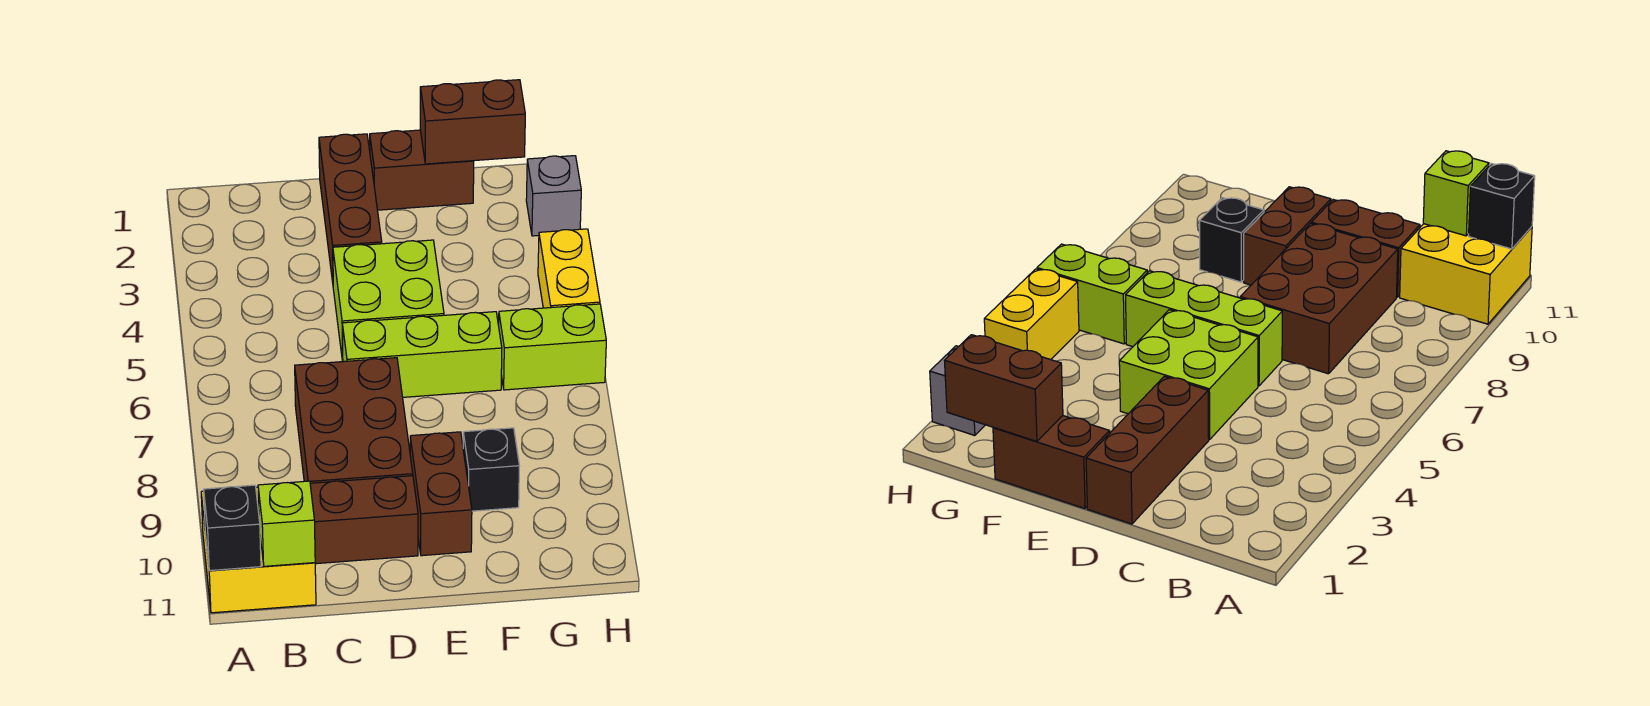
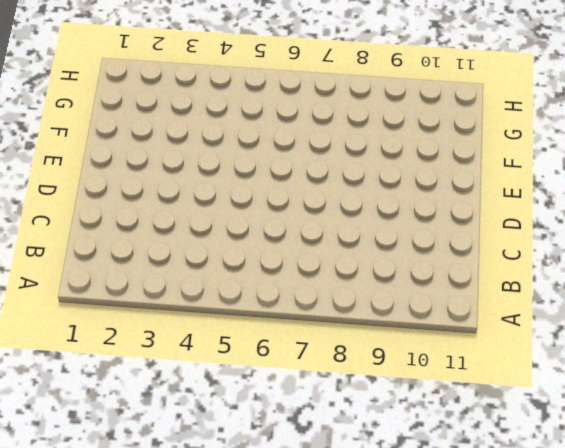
none -> yellow 2x2 brick [201,487,316,613]
none -> brown 2x3 brick [295,358,413,483]
none -> brown 1x2 brick [310,476,418,564]

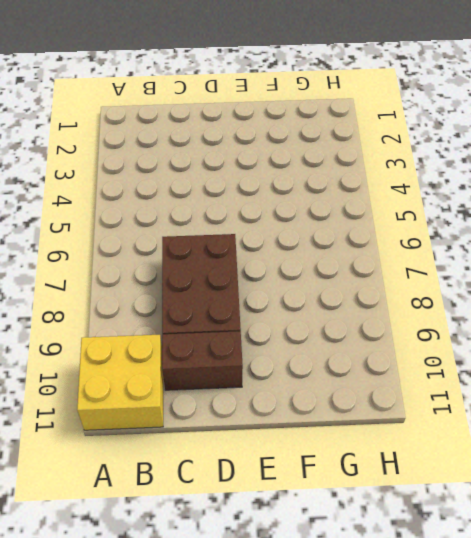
none -> brown 1x3 brick [319,134,382,282]
none -> lime 2x2 brick [333,240,444,361]
none -> lime 1x3 brick [342,312,502,397]

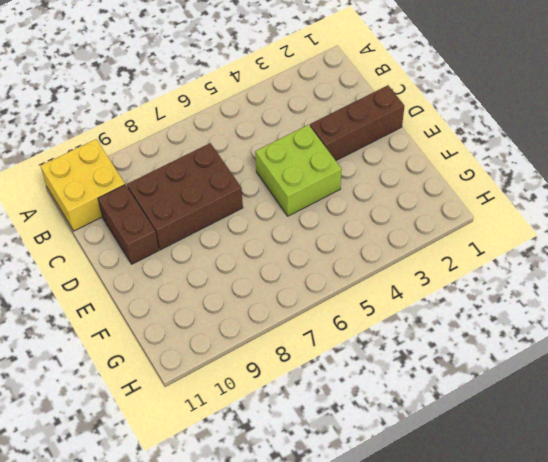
none -> lime 1x3 brick [342,312,502,397]
none -> brown 1x2 brick [370,130,474,210]
none -> brown 1x2 brick [410,432,472,556]

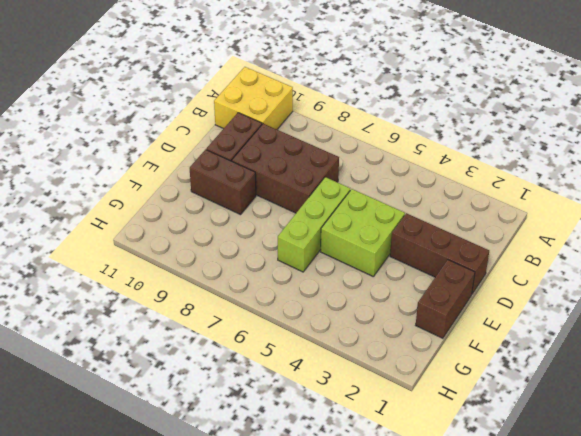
none -> black 1x1 brick [463,428,519,511]
none -> lime 1x2 brick [499,304,606,390]
none -> grey 1x1 brick [526,156,581,236]

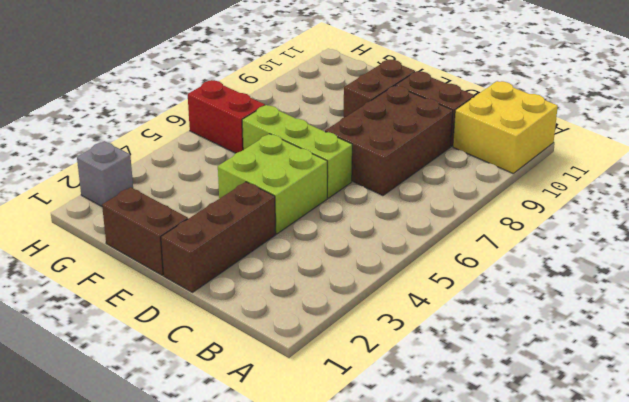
red 1x2 brick [188,80,265,153] -> lime 1x2 brick [499,304,606,390]
none -> black 1x1 brick [463,428,519,511]
none -> yellow 1x2 brick [538,229,600,308]
none -> black 1x1 brick [204,485,261,571]

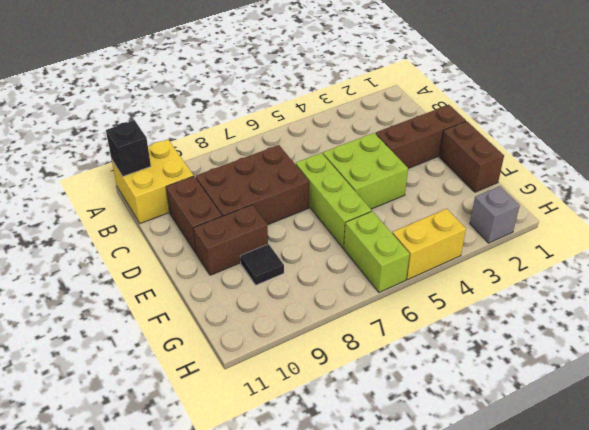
black 1x1 tile [240,244,284,285] -> black 1x1 brick [463,428,519,511]
none -> lime 1x1 brick [258,481,315,566]
none -> brown 1x2 brick [420,80,525,164]

